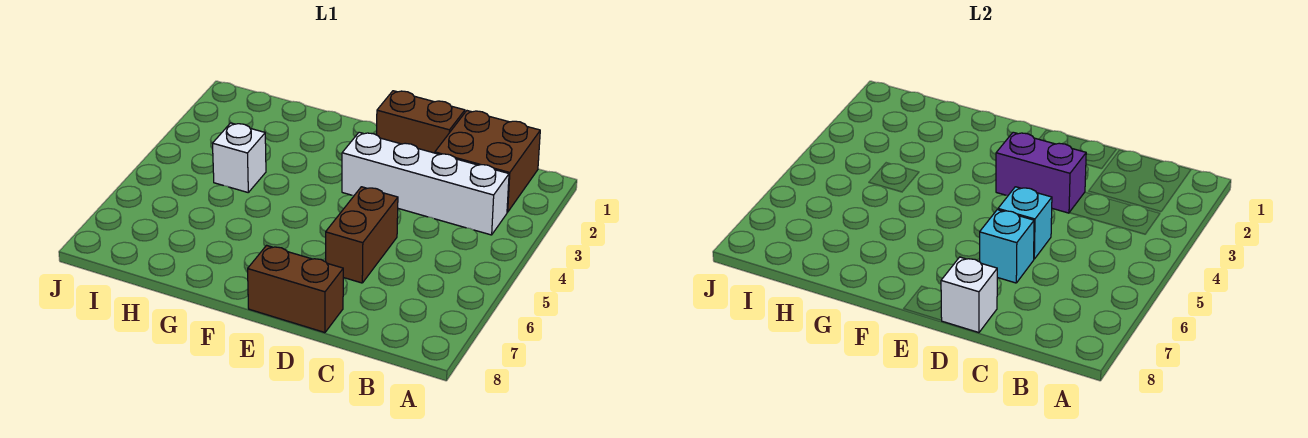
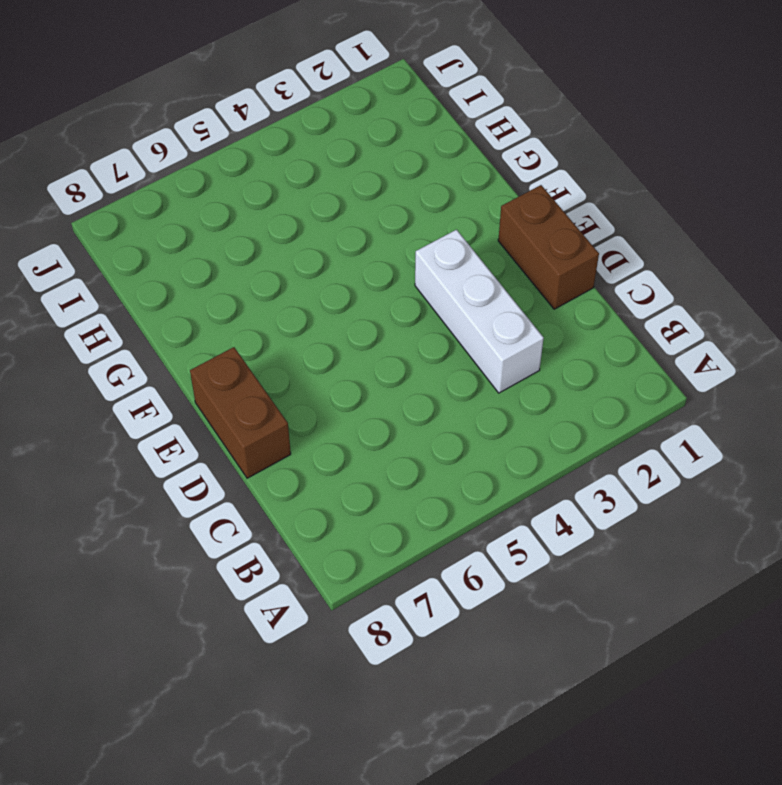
white 1x3 brick [415,230,544,393] -> white 1x4 brick [342,132,509,235]
none -> brown 2x2 brick [435,111,540,212]
none -> brown 1x2 brick [326,187,398,283]

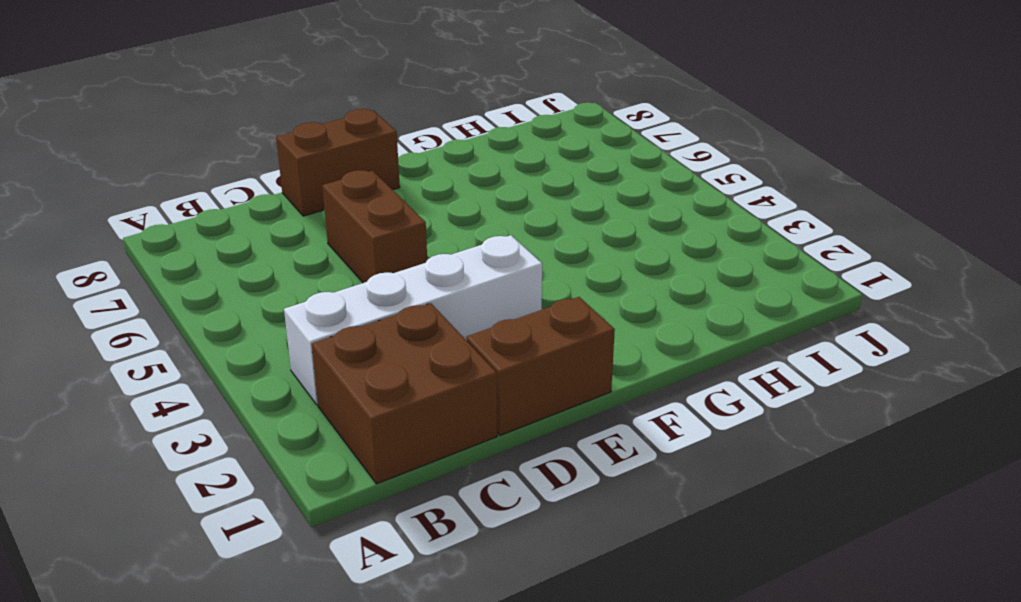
none -> white 1x1 brick [213,123,266,192]
none -> purple 1x2 brick [996,132,1086,213]

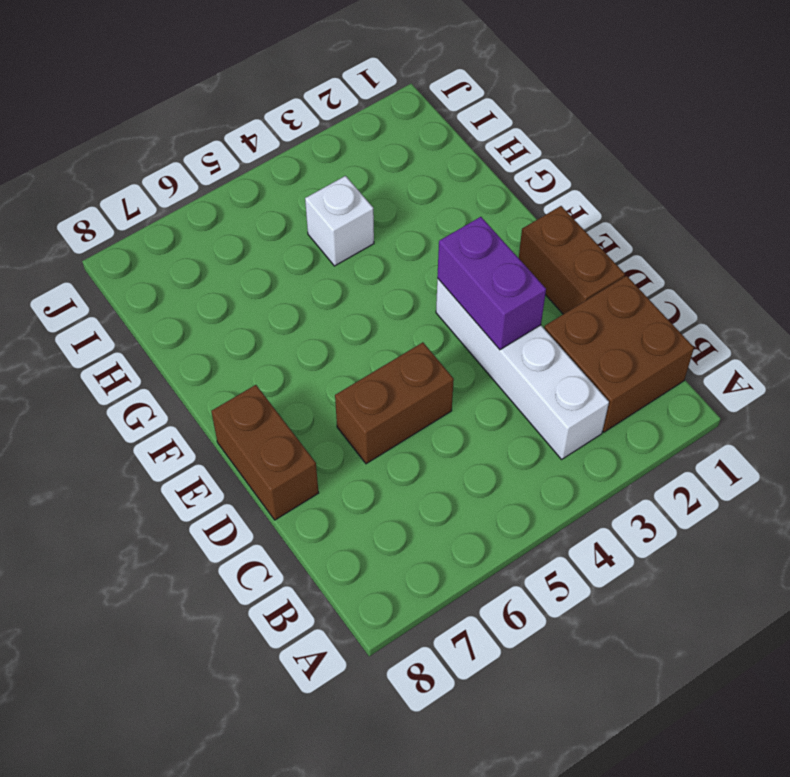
none -> cyan 1x1 brick [998,187,1052,259]
none -> cyan 1x1 brick [980,210,1034,283]

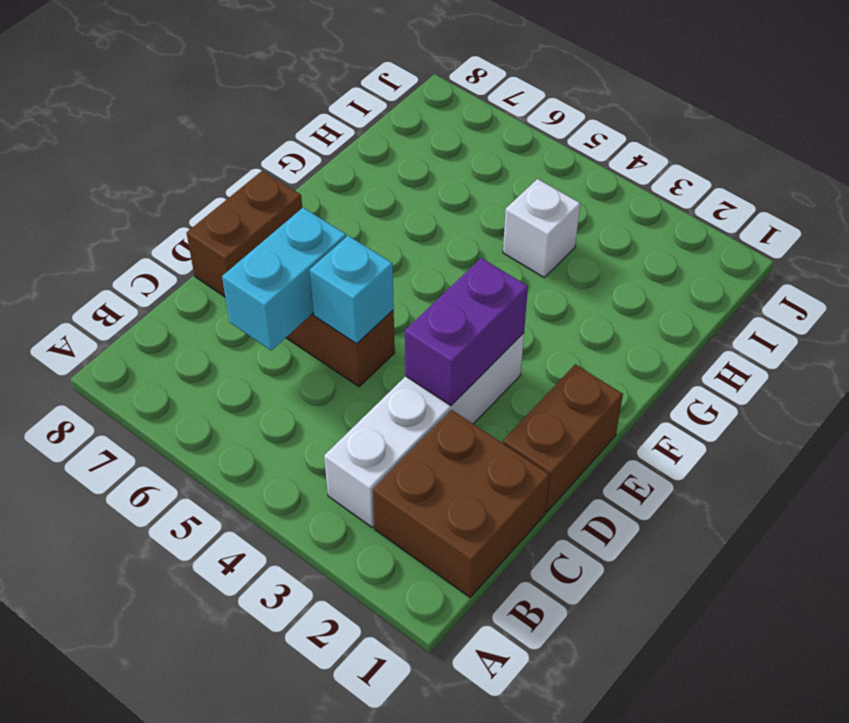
cyan 1x2 brick [222,208,346,350] -> cyan 1x1 brick [980,210,1034,283]
none -> white 1x1 brick [941,257,997,333]

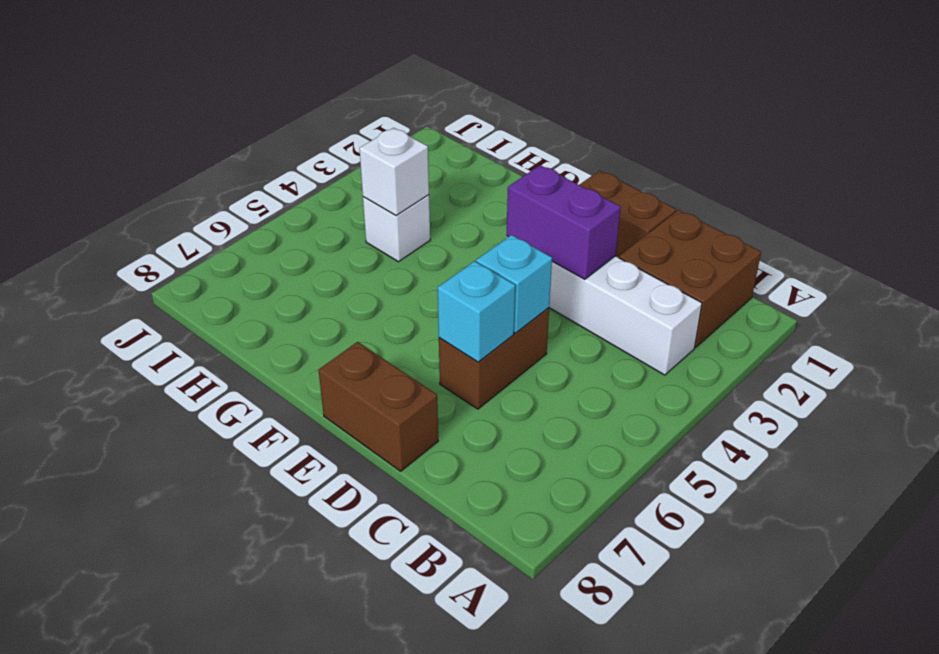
white 1x1 brick [359,128,429,216] -> white 1x1 brick moved to [941,257,997,333]

